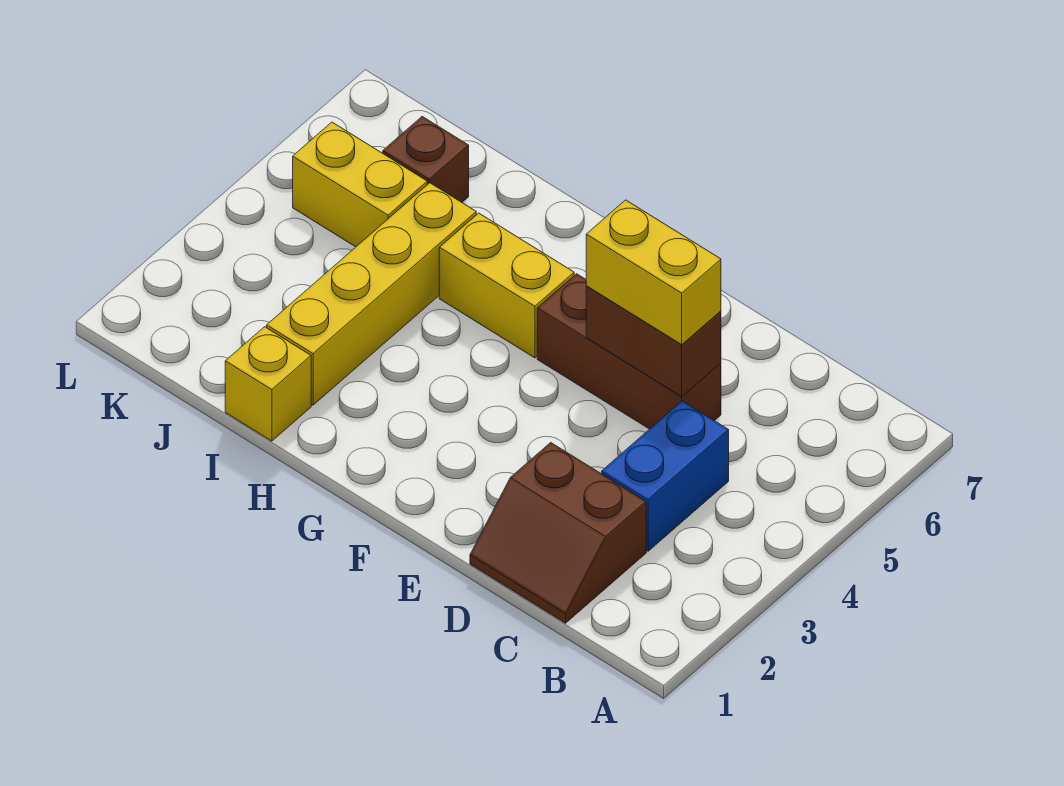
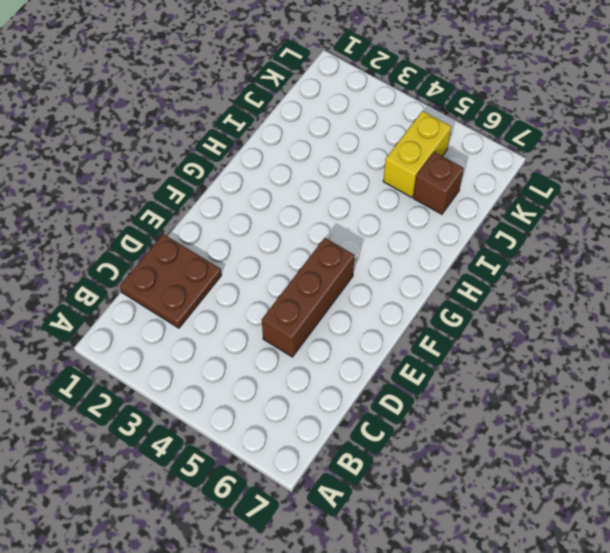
brown 2x2 plate [120,234,222,328] -> brown 2x2 slope [470,442,646,623]
none -> blue 1x2 brick [602,401,729,551]
none -> yellow 1x2 brick [439,213,574,358]

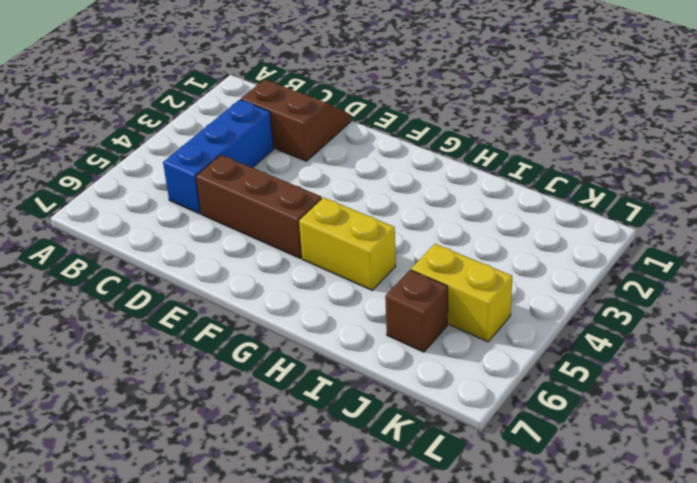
blue 1x3 brick [163,100,273,214] -> blue 1x2 brick [602,401,729,551]
none -> yellow 1x1 brick [225,327,311,441]
none -> yellow 1x4 brick [267,183,476,405]

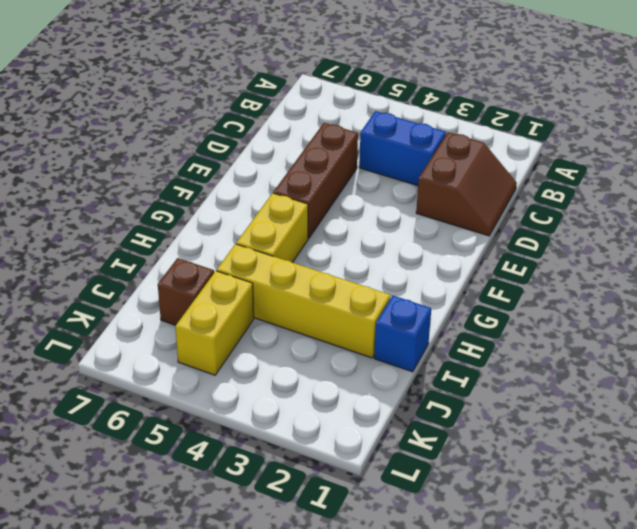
blue 1x1 brick [374,296,431,372] -> yellow 1x1 brick [225,327,311,441]
none -> brown 1x2 brick [586,286,721,397]
none -> yellow 1x2 brick [586,200,721,345]

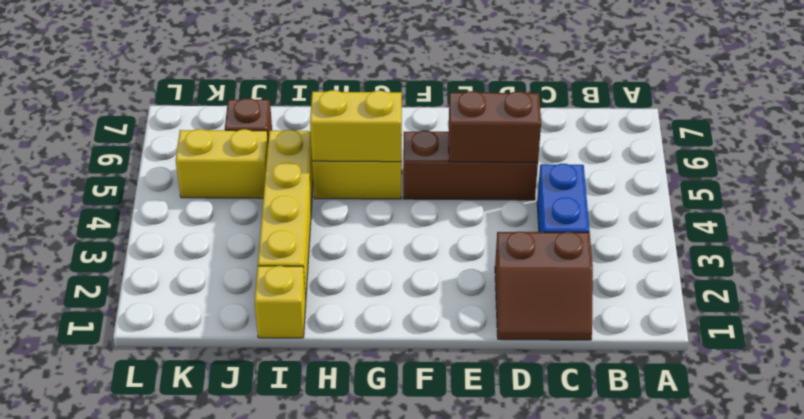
yellow 1x2 brick [310,90,402,162] -> yellow 1x2 brick moved to [586,200,721,345]

